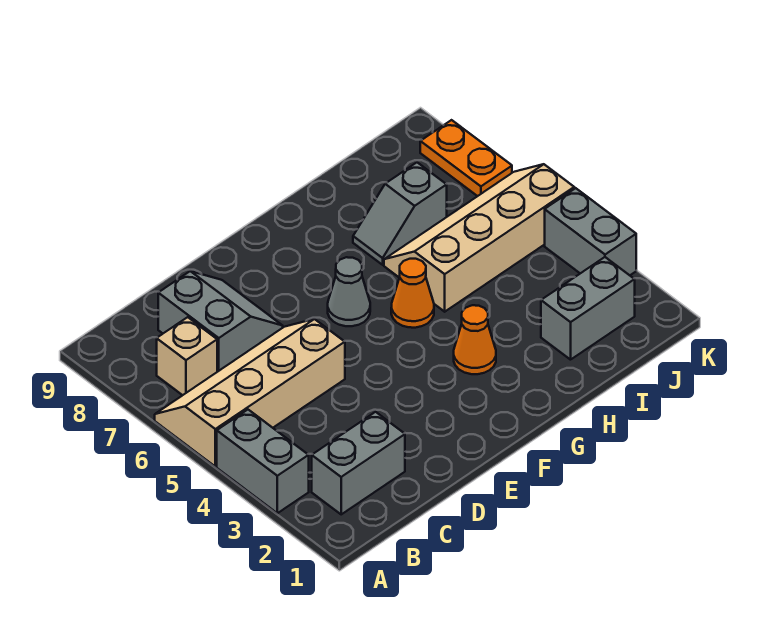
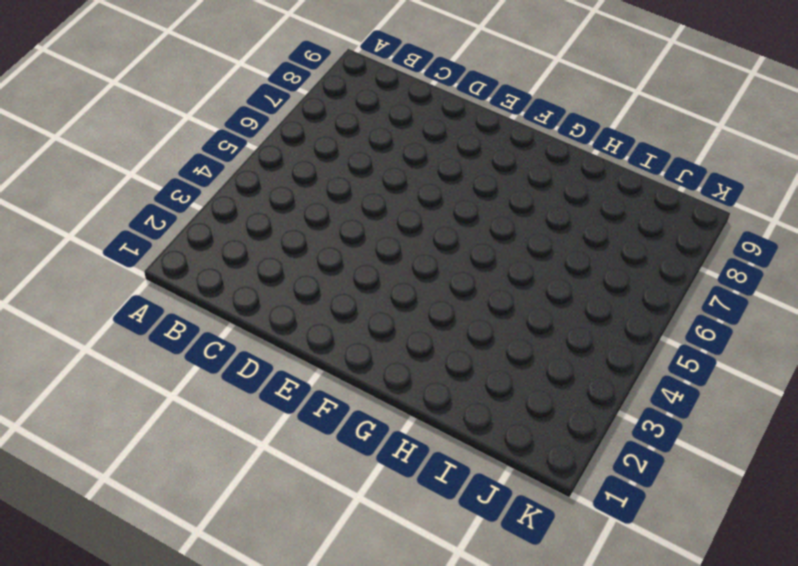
none -> grey 1x2 brick [217,410,309,513]
none -> tan 2x4 slope [155,319,345,466]
none -> grey 1x2 brick [312,412,405,514]

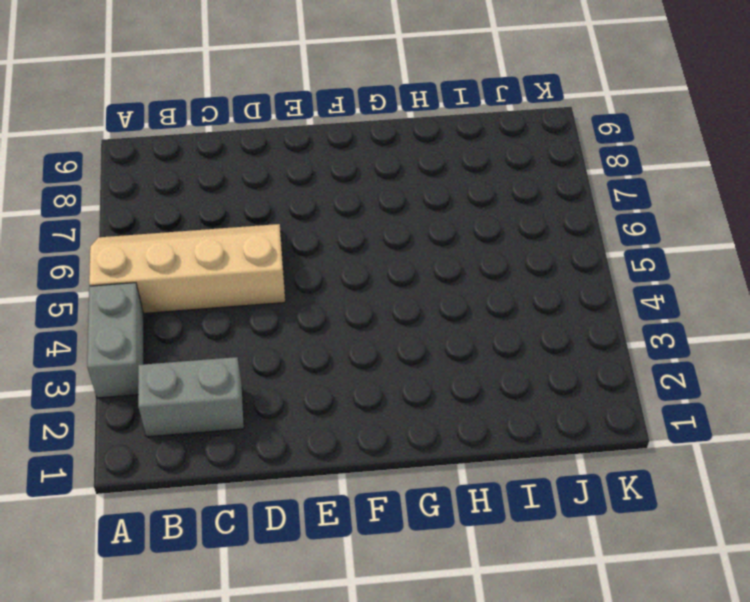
none -> tan 1x1 brick [157,317,217,395]
none -> grey 2x2 slope [158,271,283,372]
none -> grey 1x1 cone [328,257,370,326]

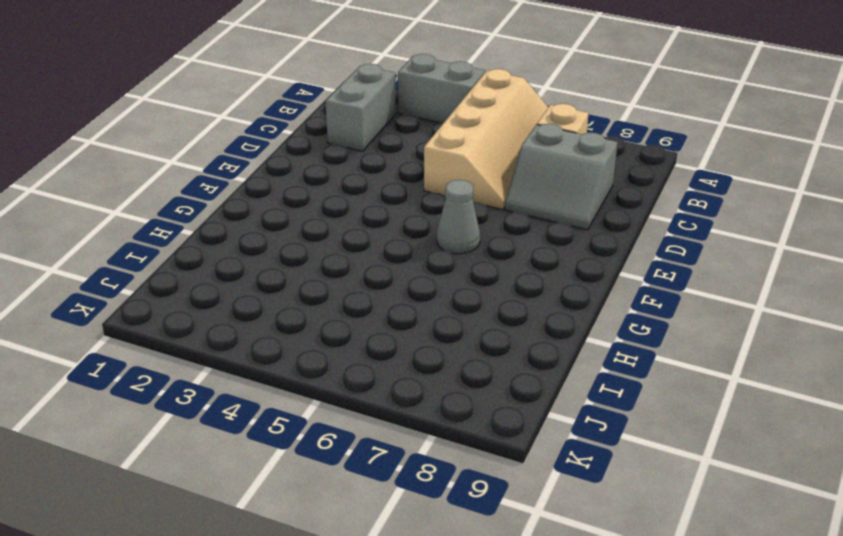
none -> orange 1x1 cone [454,305,496,374]
none -> orange 1x1 cone [391,259,434,328]
none -> tan 2x4 slope [384,164,574,312]

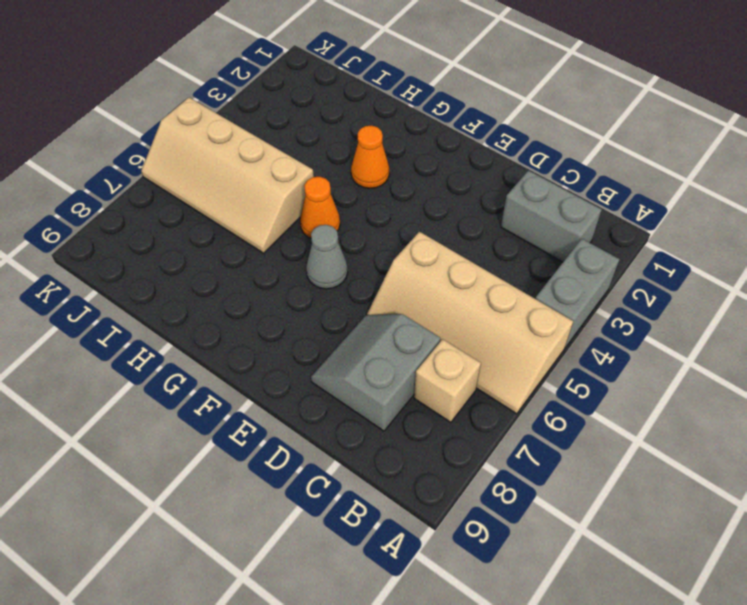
none -> grey 1x2 slope [353,162,447,265]
none -> grey 1x2 brick [541,257,635,360]
none -> grey 1x2 brick [545,188,636,275]

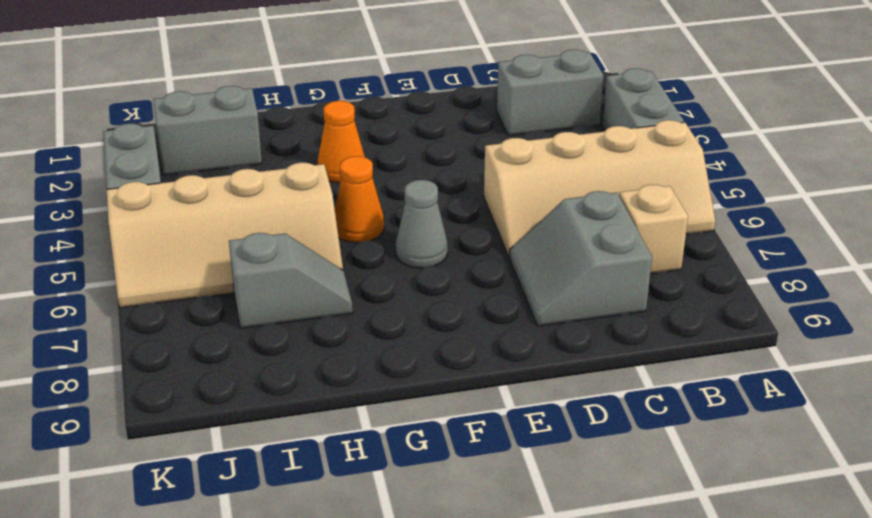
none -> orange 1x2 plate [420,120,512,196]

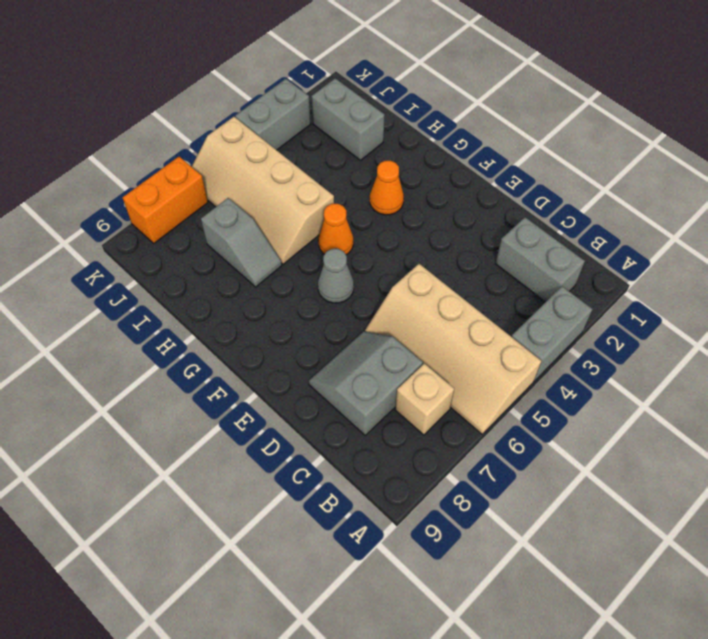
orange 1x2 brick [122,157,208,244] -> orange 1x2 plate [420,120,512,196]

